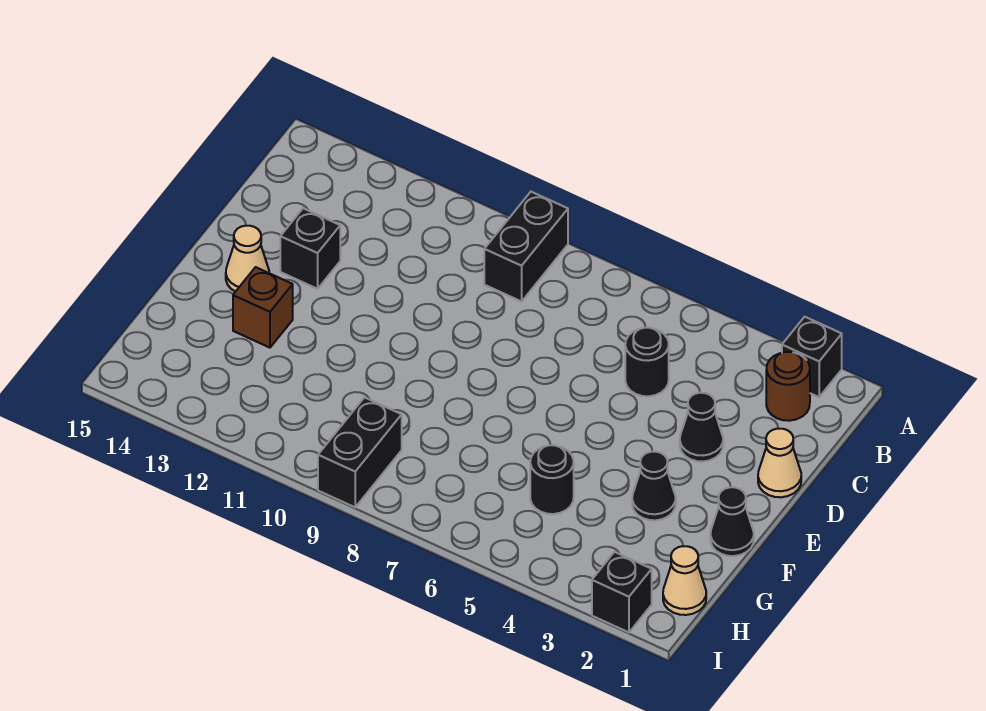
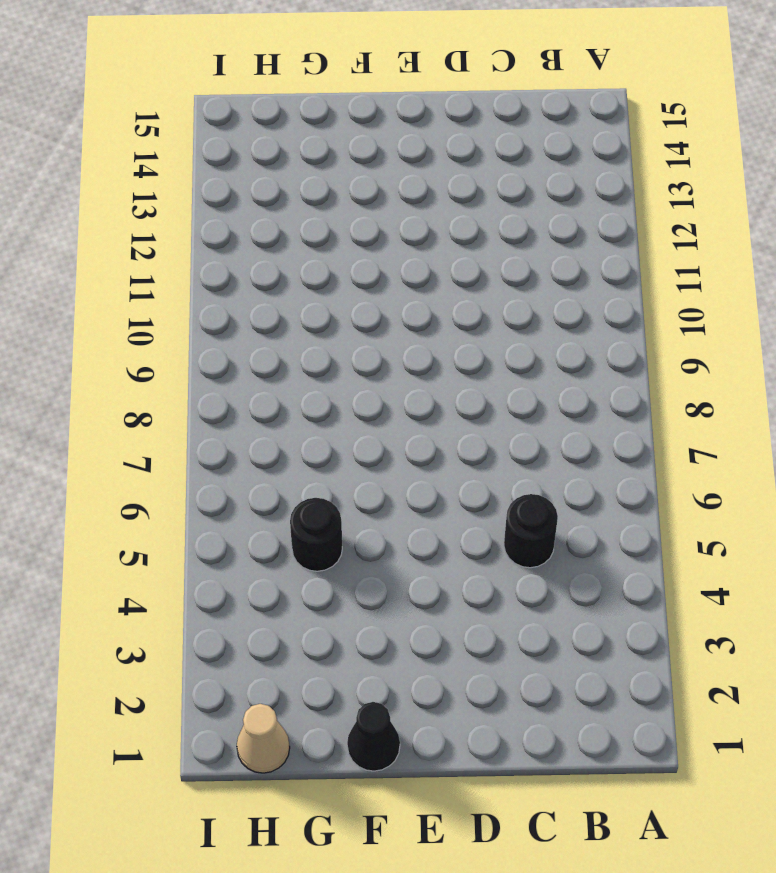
none -> black 1x1 brick [782,317,842,397]
none -> black 1x2 brick [484,192,568,301]
none -> brown 1x1 round brick [766,352,810,421]

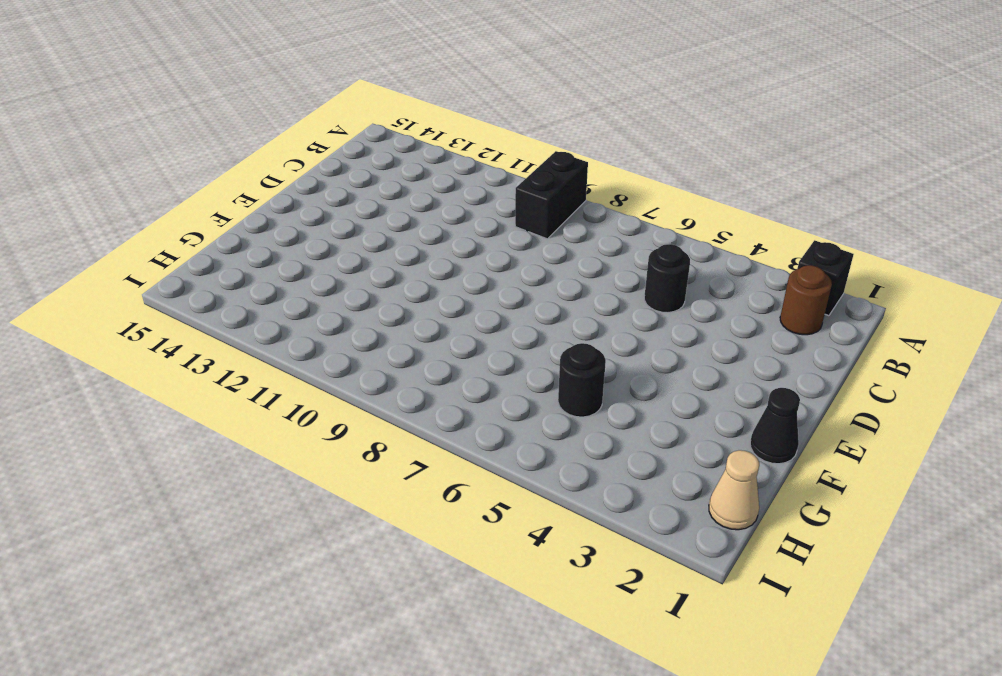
none -> tan 1x1 cone [758,429,801,497]
none -> black 1x1 cone [680,393,723,462]
none -> black 1x1 brick [280,208,340,289]

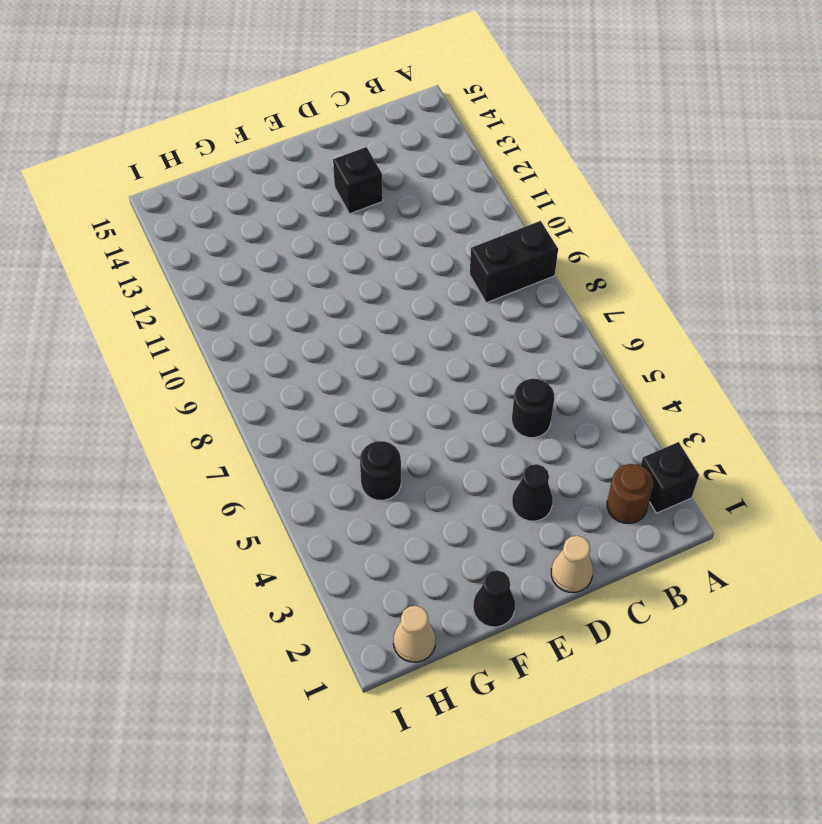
none -> tan 1x1 cone [226,226,269,292]
none -> black 1x1 cone [632,452,676,520]
none -> brown 1x1 brick [233,267,293,348]

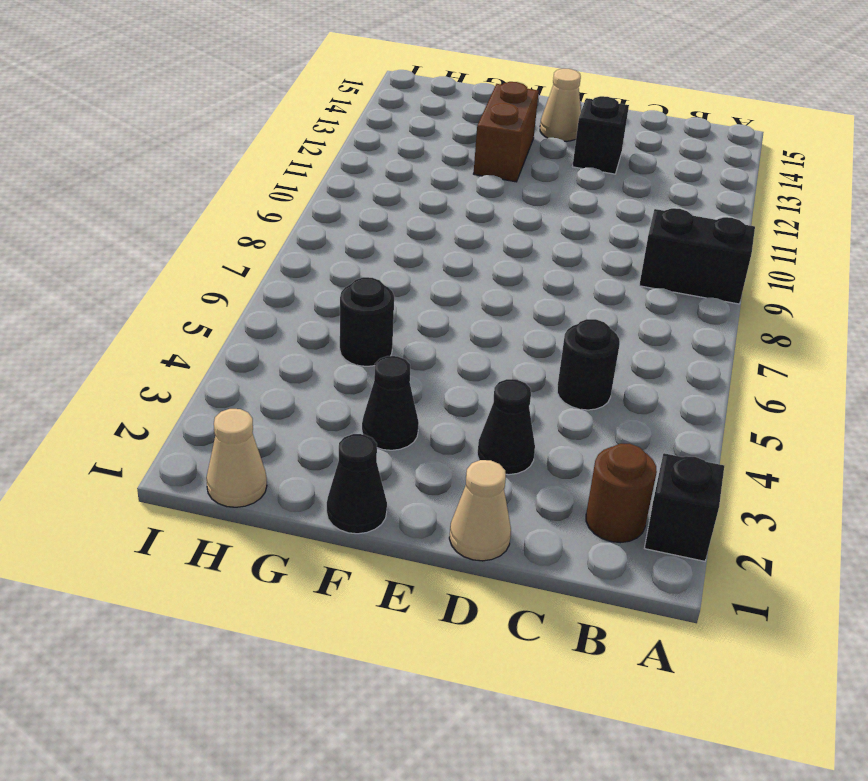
brown 1x2 brick [474,82,539,182] -> brown 1x1 brick [233,267,293,348]
none -> black 1x2 brick [318,397,402,507]
none -> black 1x1 brick [592,552,652,632]

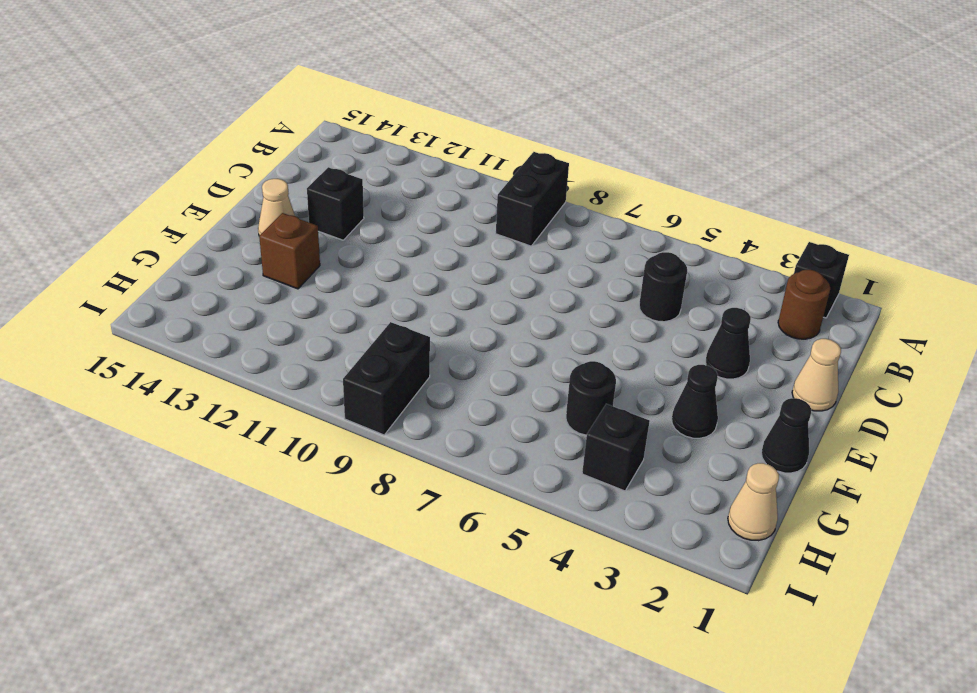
black 1x1 brick [582,404,650,491] -> black 1x1 brick moved to [592,552,652,632]

